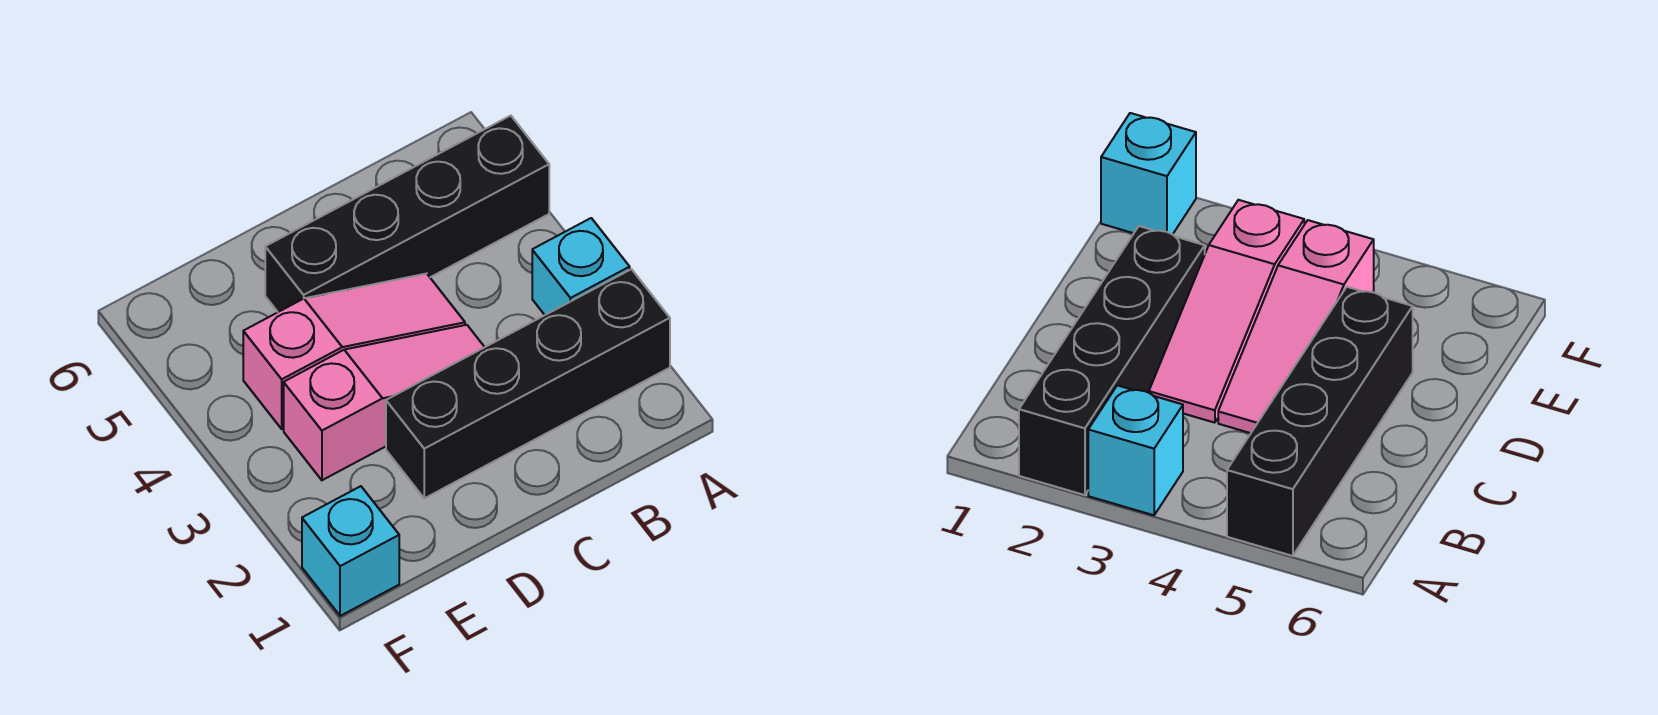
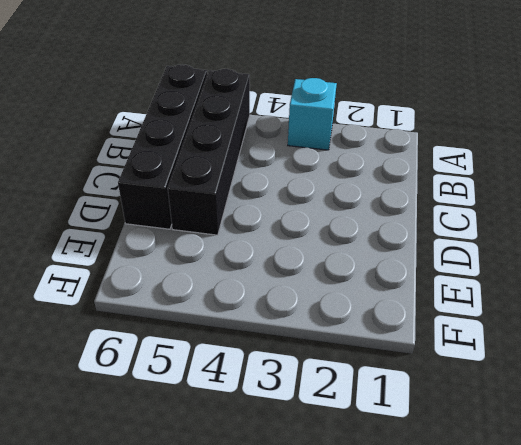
black 1x4 brick [118,65,207,229] -> black 1x4 brick moved to [386,269,670,498]
none -> pink 1x3 slope [284,325,484,480]
none -> pink 1x3 slope [243,274,465,429]

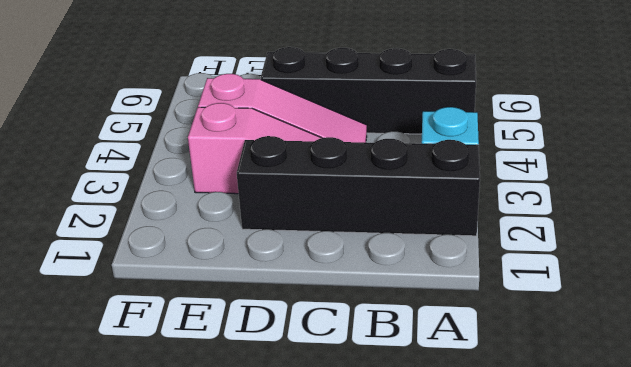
none -> cyan 1x1 brick [302,486,399,616]

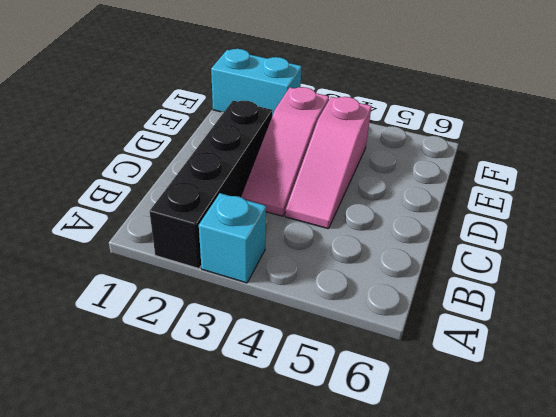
cyan 1x2 brick [211,49,302,116] -> cyan 1x1 brick [302,486,399,616]
none -> black 1x4 brick [265,116,549,312]

